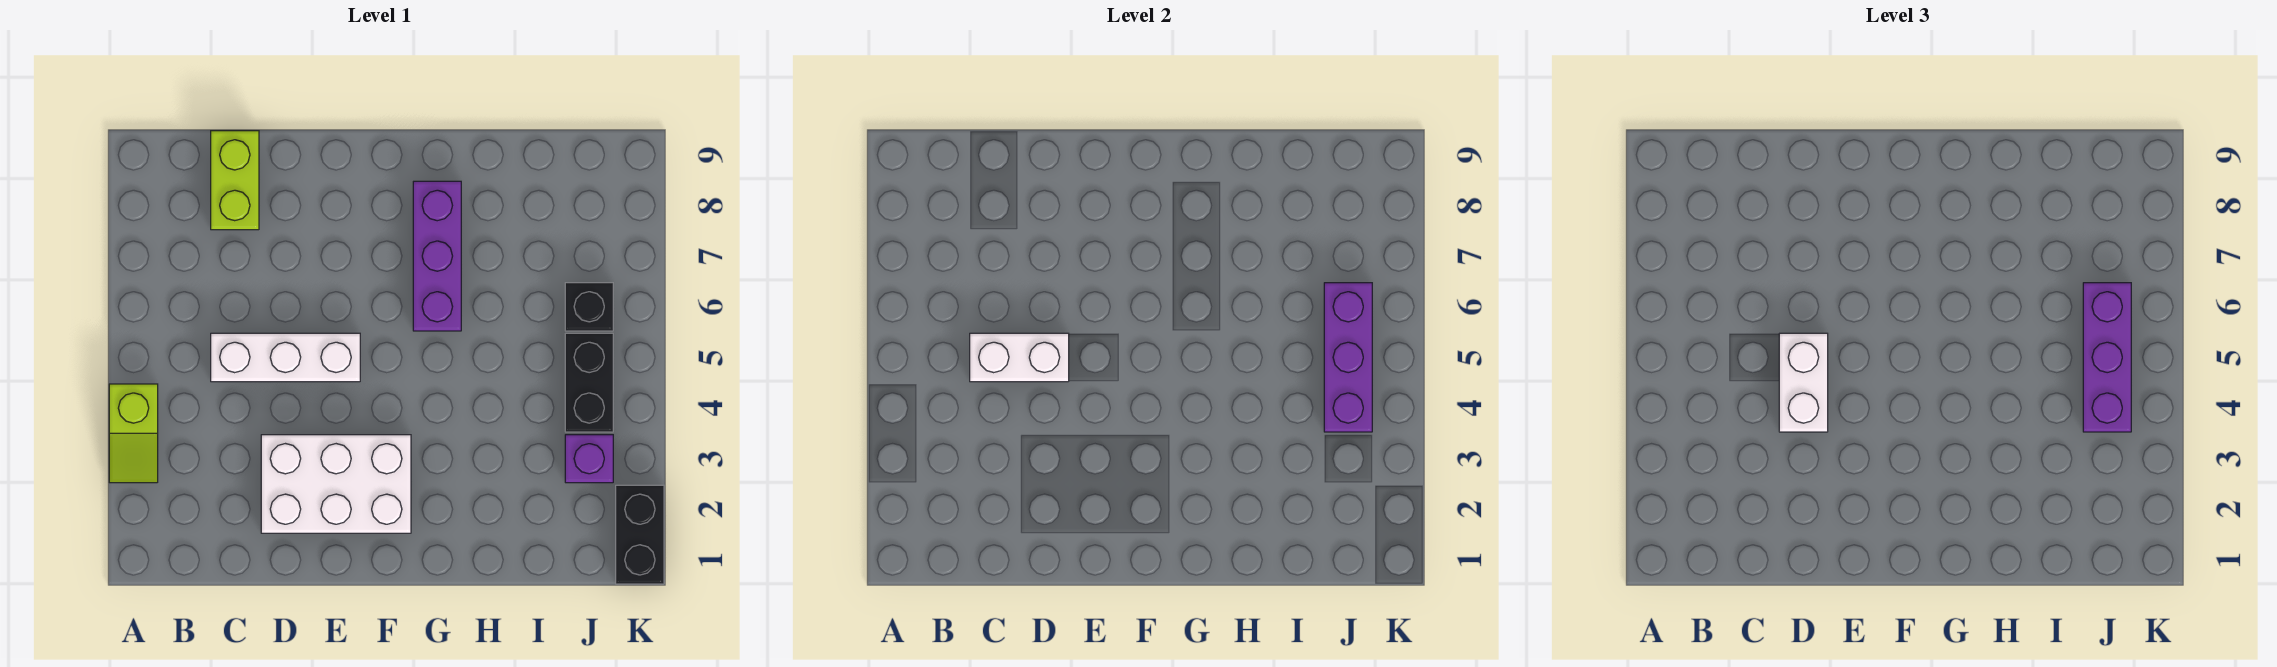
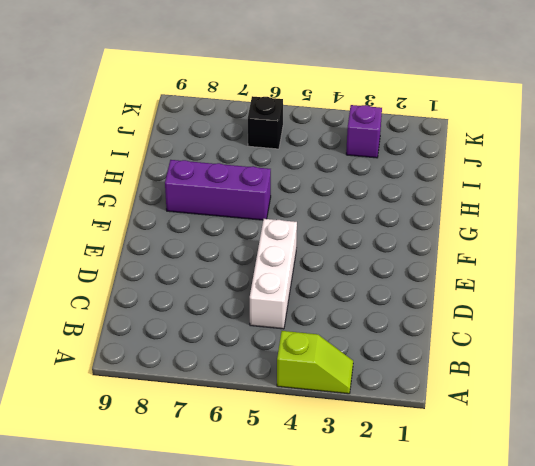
none -> lime 1x2 brick [211,131,259,230]
none -> white 2x3 brick [261,435,411,533]
none -> black 1x2 brick [565,333,613,432]

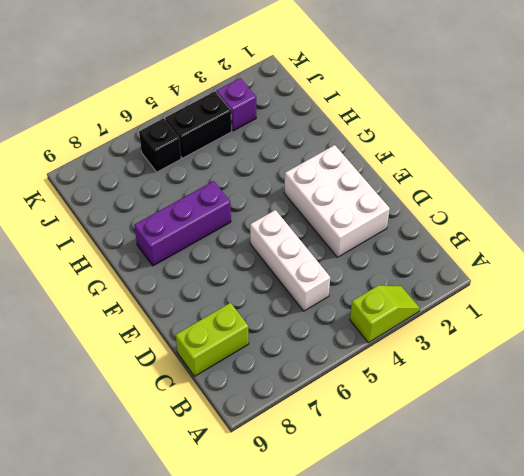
none -> black 1x2 brick [616,485,664,584]
none -> white 1x2 brick [970,333,1069,382]
none -> purple 1x3 brick [1324,283,1372,432]

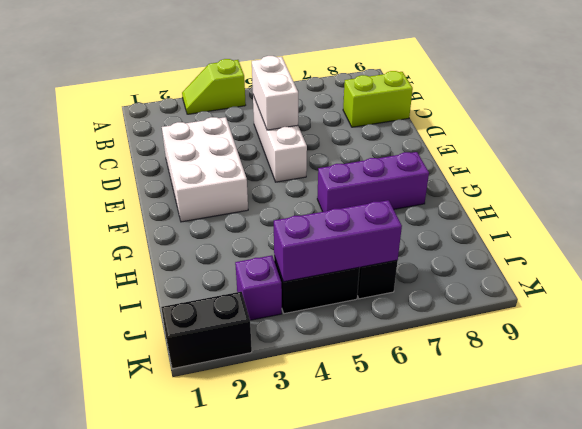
none -> white 1x2 brick [1779,333,1828,432]
none -> purple 1x3 brick [2083,283,2131,432]

